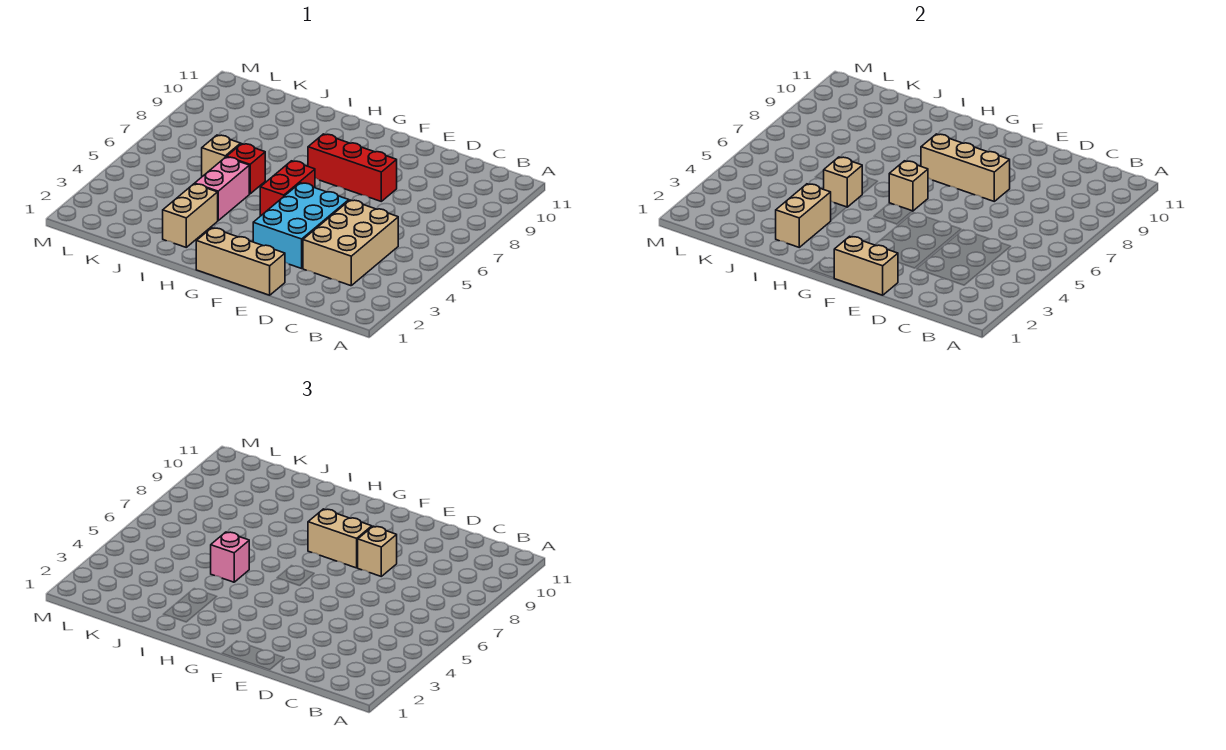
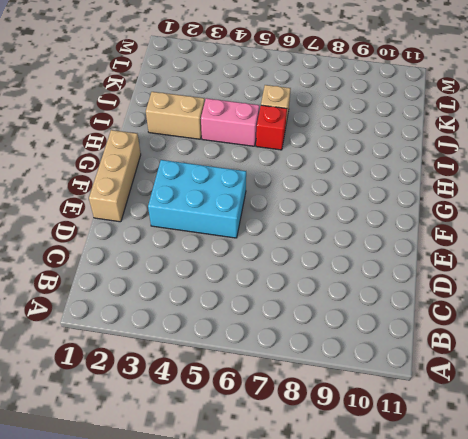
none -> tan 2x3 brick [303,200,398,286]
none -> red 1x3 brick [308,134,397,201]
none -> red 1x2 brick [260,161,315,216]

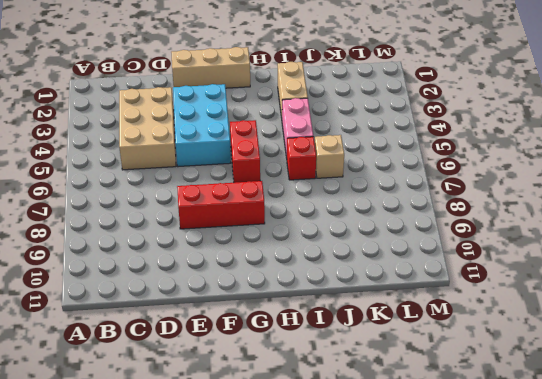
none -> tan 1x2 brick [834,236,898,295]
none -> tan 1x3 brick [921,134,1010,201]
none -> tan 1x1 brick [889,161,928,211]

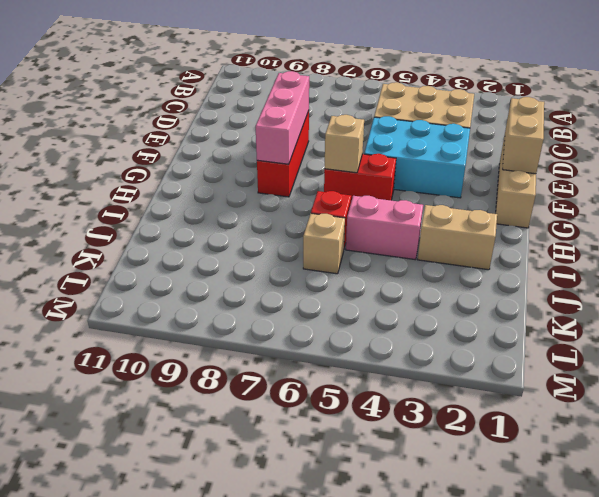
pink 1x3 brick [256,71,309,164] -> tan 1x3 brick [921,134,1010,201]
none -> tan 1x2 brick [776,184,831,247]
none -> tan 1x1 brick [824,157,863,207]
none -> tan 1x1 brick [358,526,397,576]

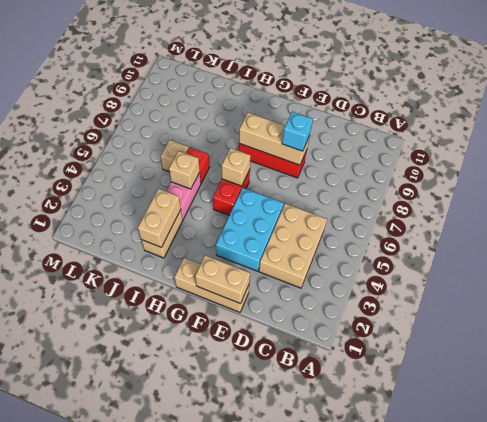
cyan 1x1 brick [282,112,313,151] -> tan 1x1 brick [358,526,397,576]
none -> tan 1x2 brick [308,509,372,568]
none -> pink 1x1 brick [211,532,249,582]

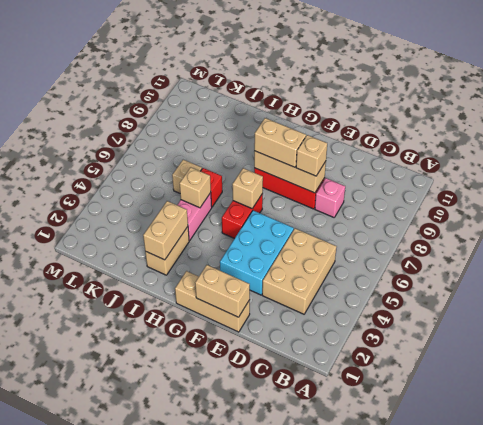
pink 1x1 brick [315,178,345,217] -> pink 1x1 brick moved to [211,532,249,582]

